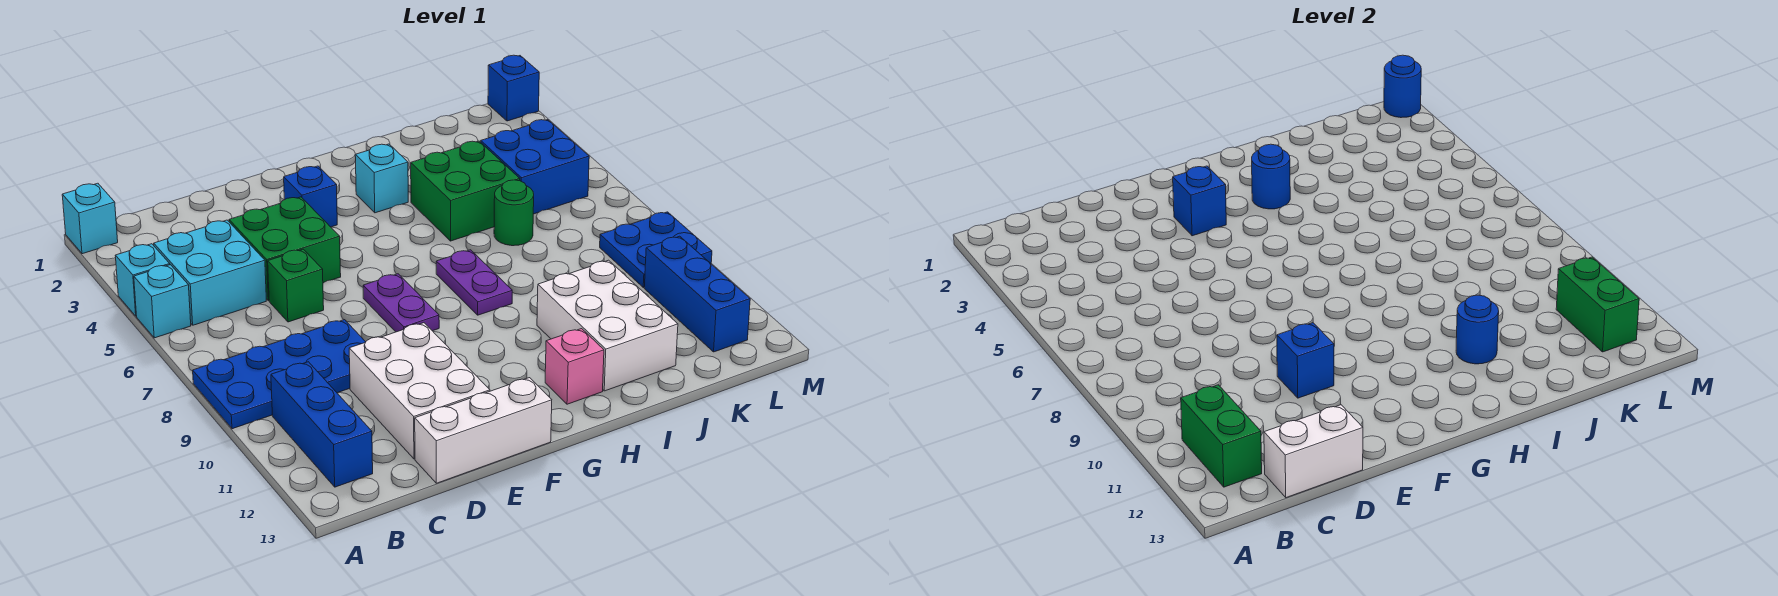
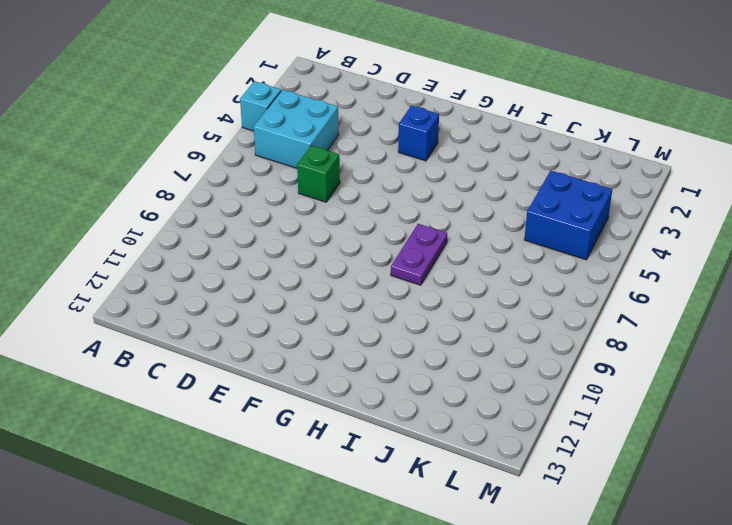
none -> cyan 1x1 brick [62,183,118,254]
none -> cyan 1x1 brick [134,265,191,338]
none -> blue 2x4 plate [193,320,365,429]
none -> blue 1x3 brick [271,362,373,487]

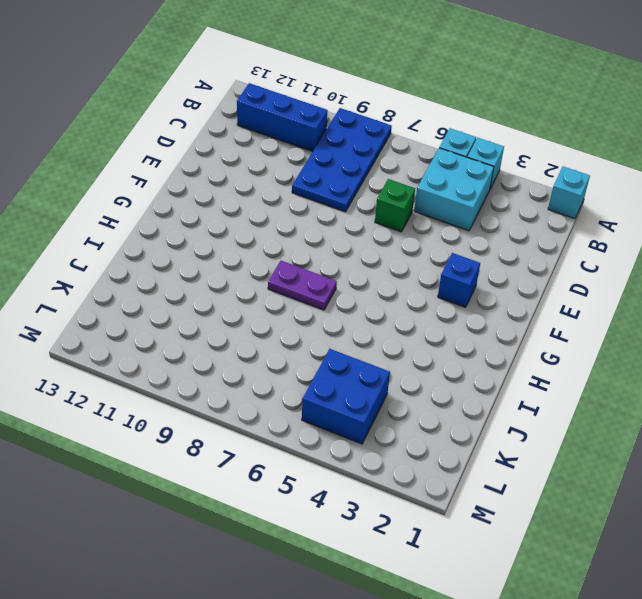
none -> green 2x2 brick [229,197,341,301]
none -> white 2x3 brick [349,323,490,459]
none -> white 1x3 brick [415,378,552,483]
none -> purple 1x2 plate [363,274,439,332]

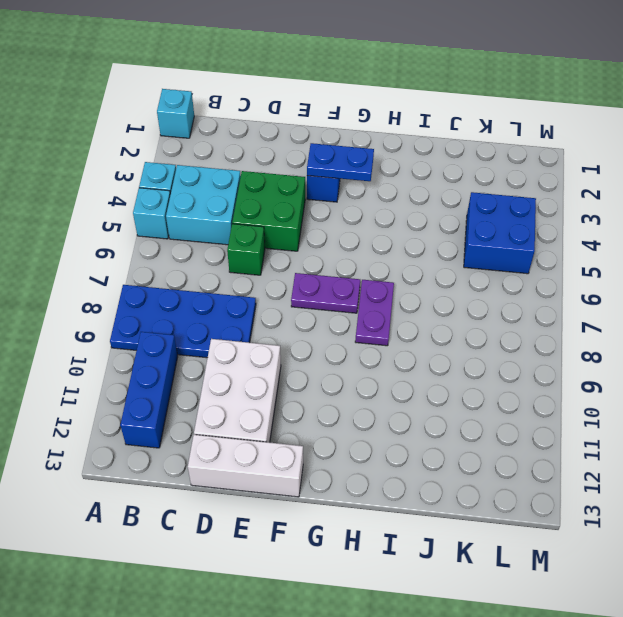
blue 1x2 plate [307,143,374,181] -> blue 1x1 brick [1173,166,1226,236]
purple 1x2 plate [291,273,360,313] -> purple 1x2 plate turned to [363,274,439,332]
none -> cyan 1x1 brick [355,144,408,213]
none -> pink 1x1 brick [545,329,604,404]
none -> green 2x2 brick [411,141,520,241]
none -> white 2x3 brick [537,260,678,391]

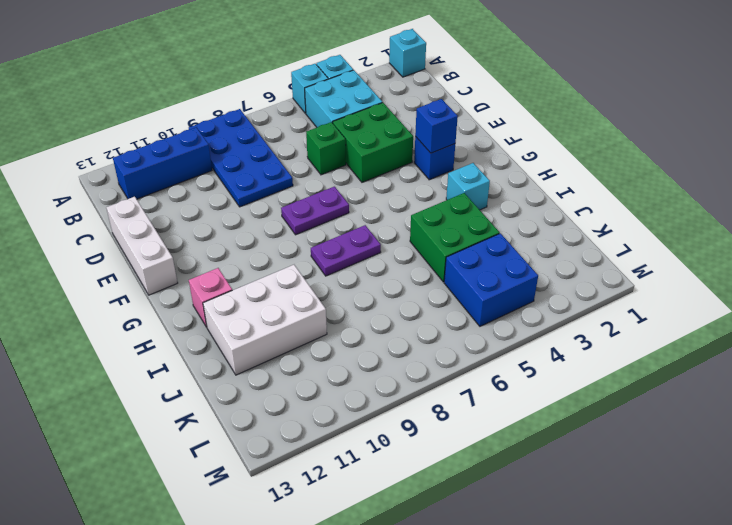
none -> white 2x3 brick [349,323,490,459]
none -> green 1x1 round brick [494,180,534,246]
none -> blue 2x2 plate [600,212,712,287]
none -> blue 1x3 brick [644,236,750,352]

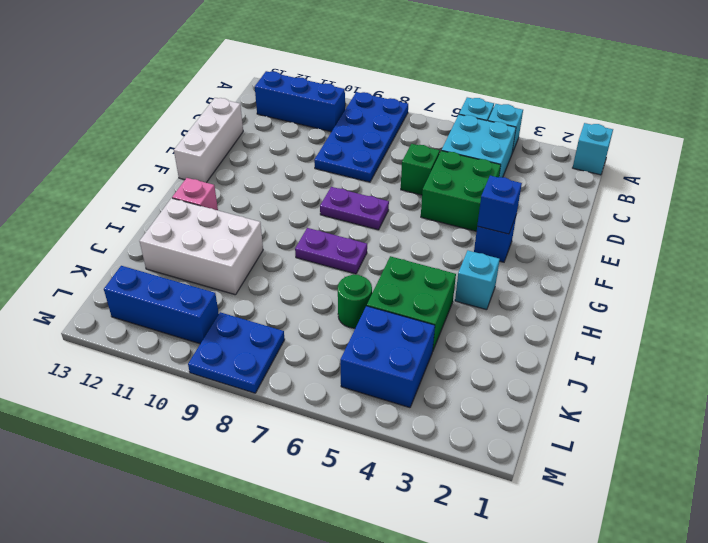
none -> white 2x3 brick [349,323,490,459]
none -> blue 1x1 brick [488,55,539,121]
none -> green 1x2 brick [1181,385,1262,487]
none -> white 1x2 brick [1264,405,1363,498]

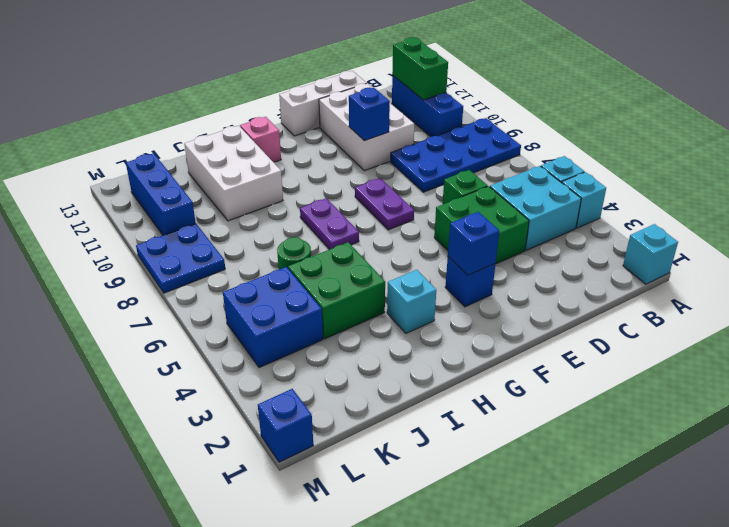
none -> white 1x2 brick [1264,405,1363,498]
none -> blue 1x1 round brick [1252,144,1290,209]
none -> blue 1x1 round brick [1456,295,1499,364]
none -> green 1x2 brick [1556,257,1639,352]

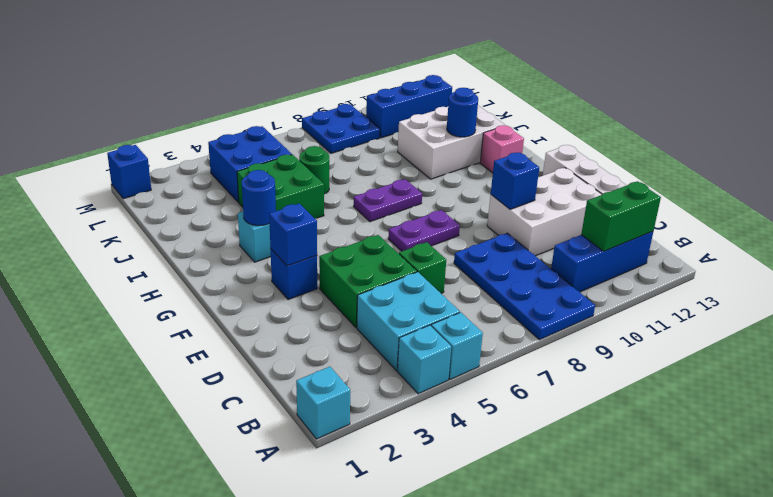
none -> white 1x2 brick [1264,405,1363,498]
none -> green 1x2 brick [1556,257,1639,352]
none -> blue 1x1 round brick [1384,55,1421,118]

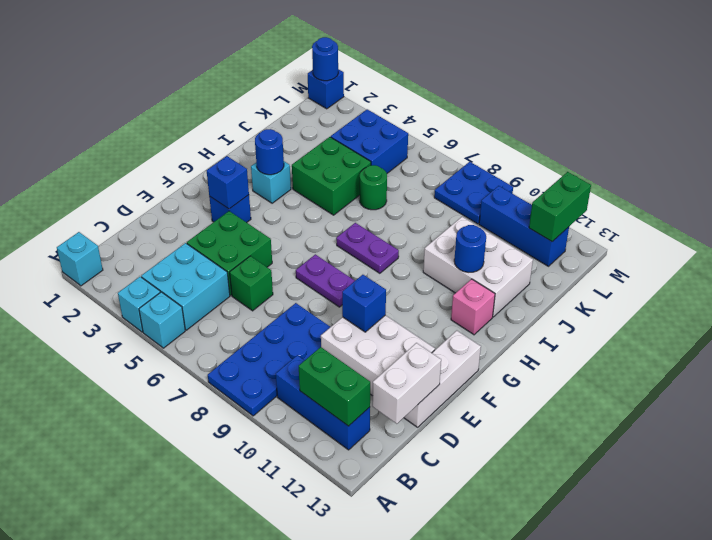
green 1x2 brick [529,172,591,242] -> green 1x2 brick turned to [1556,257,1639,352]

